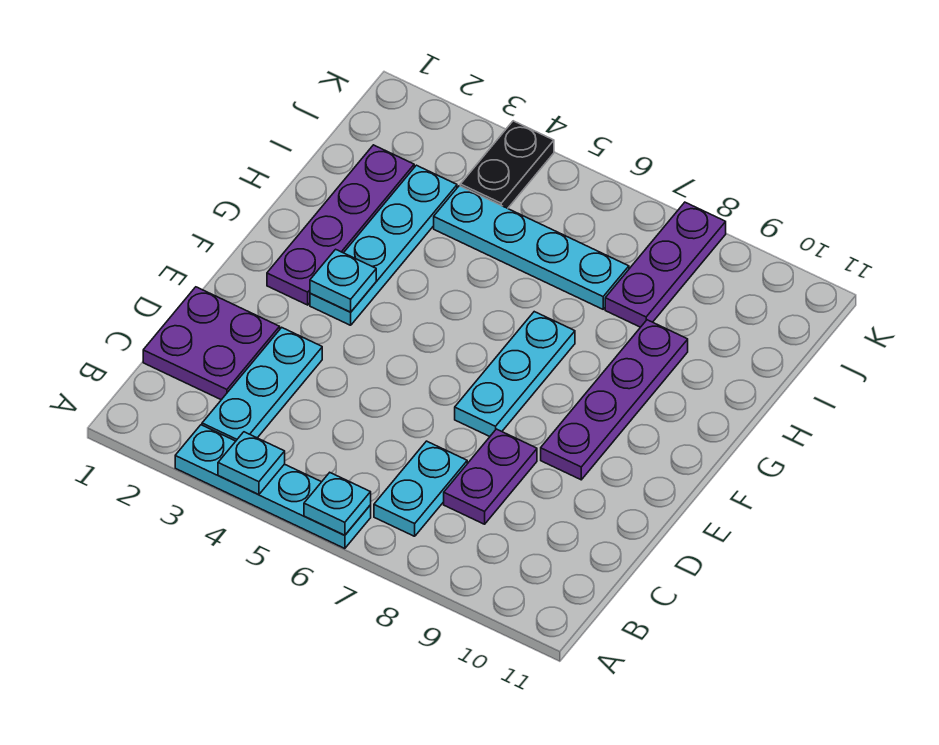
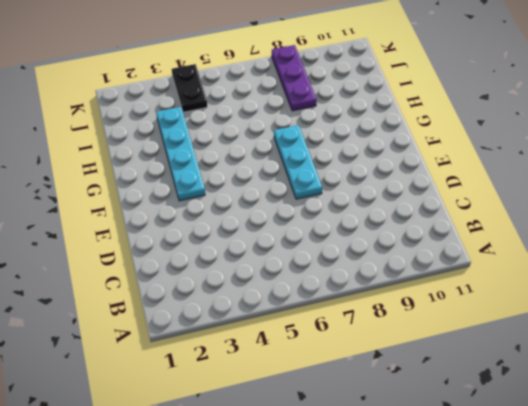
none -> cyan 1x4 plate [175,425,371,549]
none -> cyan 1x3 plate [202,328,322,441]
none -> cyan 1x2 plate [374,441,467,536]

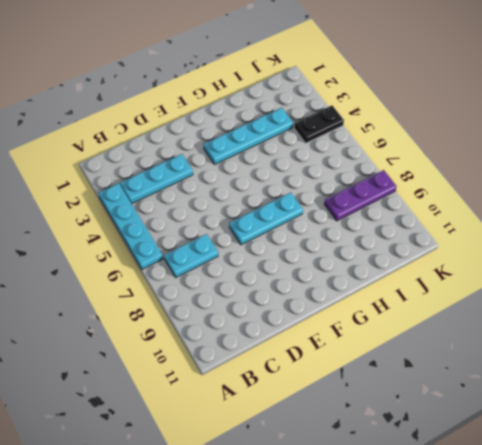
none -> purple 2x2 plate [143,287,280,400]
none -> purple 1x2 plate [444,429,537,524]
none -> purple 1x4 plate [541,320,688,480]

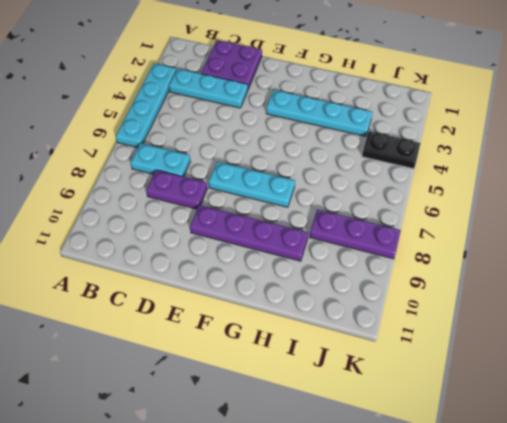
none -> purple 1x4 plate [267,145,414,305]
none -> cyan 1x4 plate [434,186,629,309]
none -> cyan 1x1 plate [218,432,285,495]

